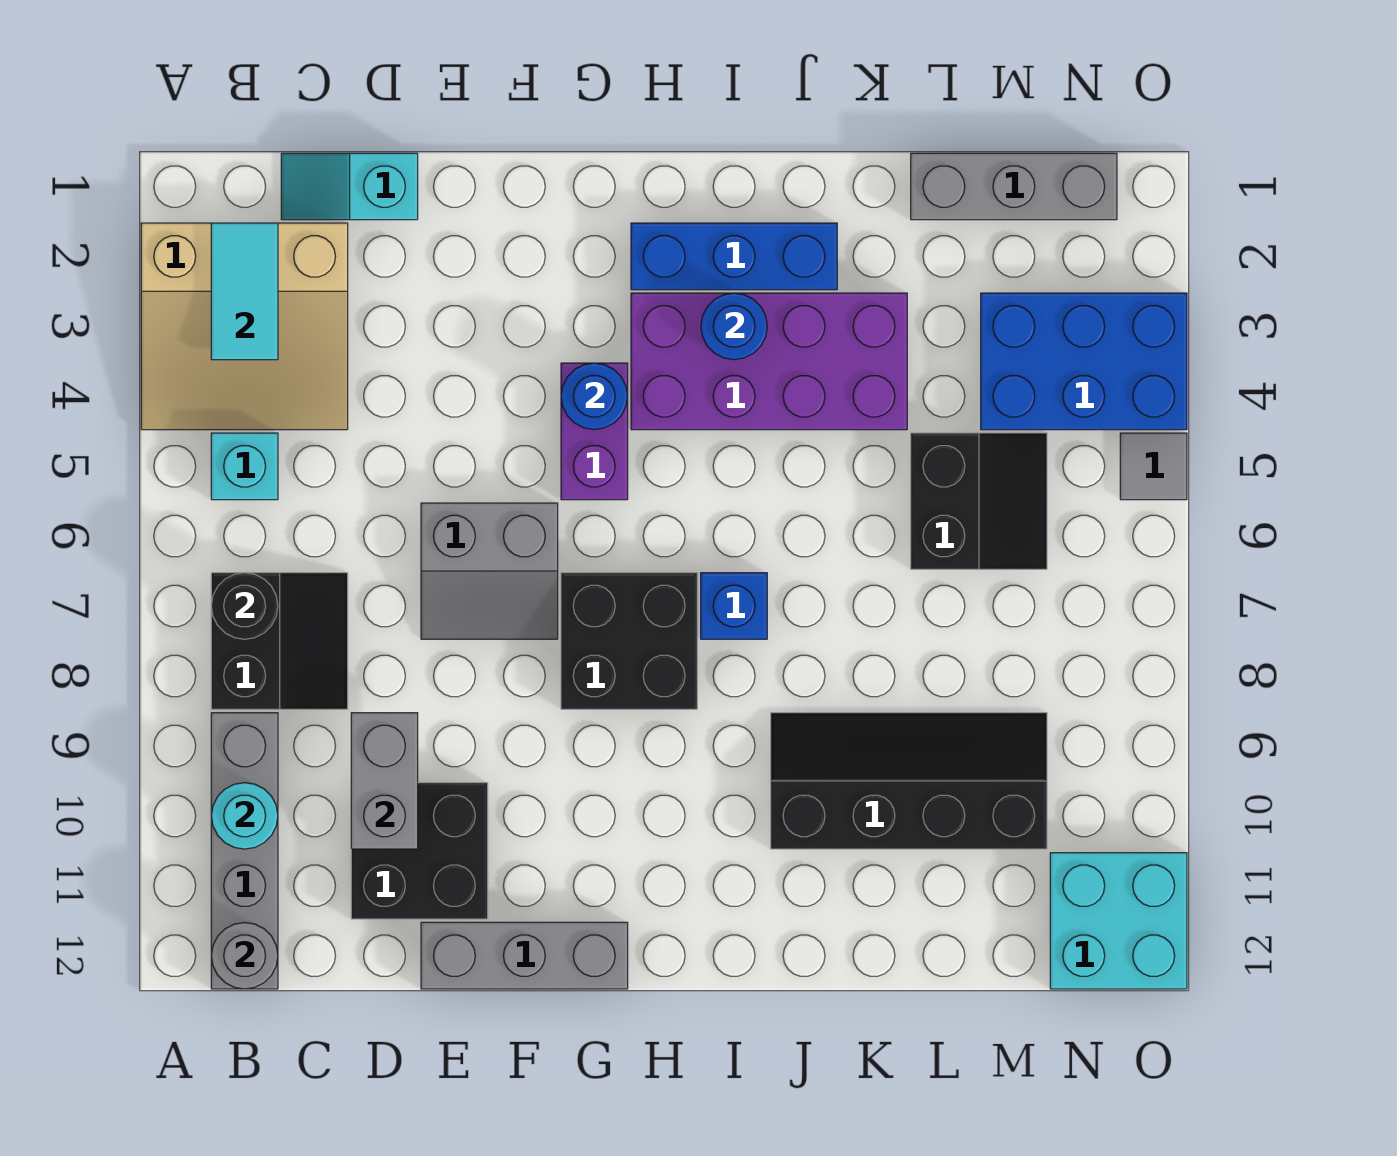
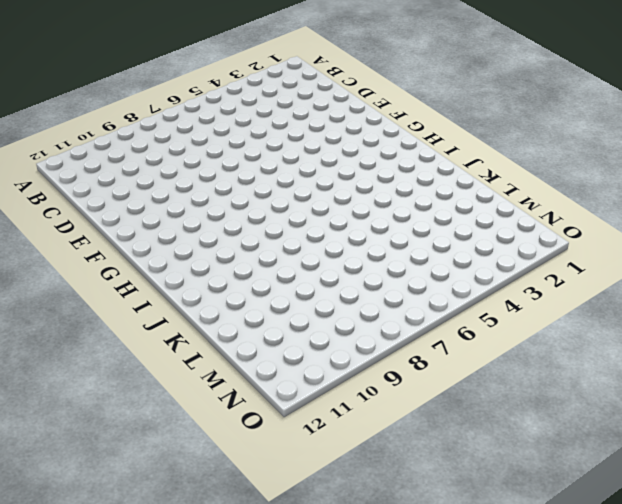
none -> tan 3x3 slope [141,223,348,430]
none -> cyan 1x1 brick [211,433,278,500]
none -> black 2x2 slope [211,573,348,709]

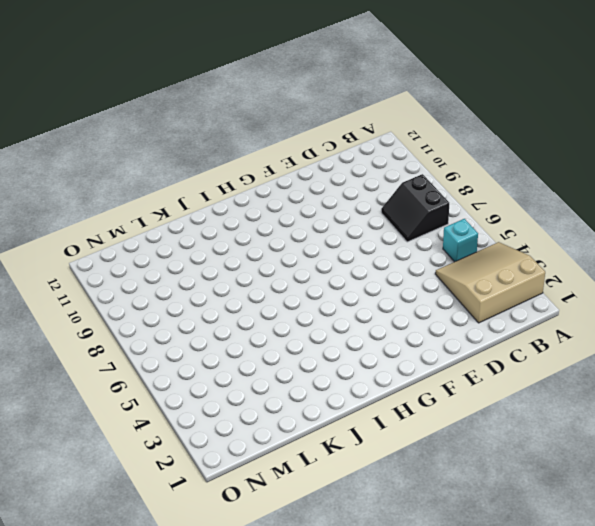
none -> grey 1x4 brick [211,713,278,989]
none -> cyan 1x2 slope [281,153,418,220]
none -> black 2x2 brick [351,783,488,919]

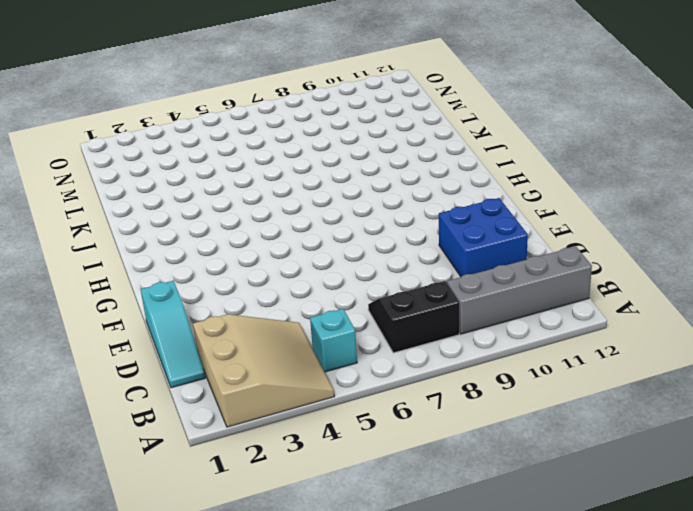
cyan 1x3 slope [140,281,205,388] -> cyan 1x2 slope [281,153,418,220]
blue 2x2 brick [439,198,528,277] -> black 2x2 brick [351,783,488,919]
none -> grey 2x2 slope [421,503,558,639]
none -> grey 1x3 brick [421,922,628,989]
none -> purple 1x2 brick [561,363,628,500]

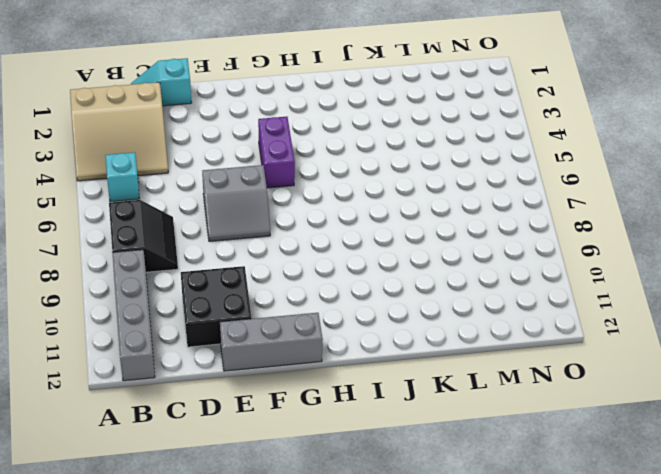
none -> black 2x2 brick [561,573,697,709]
none -> blue 1x3 brick [631,223,837,290]
none -> purple 2x4 brick [631,293,907,430]

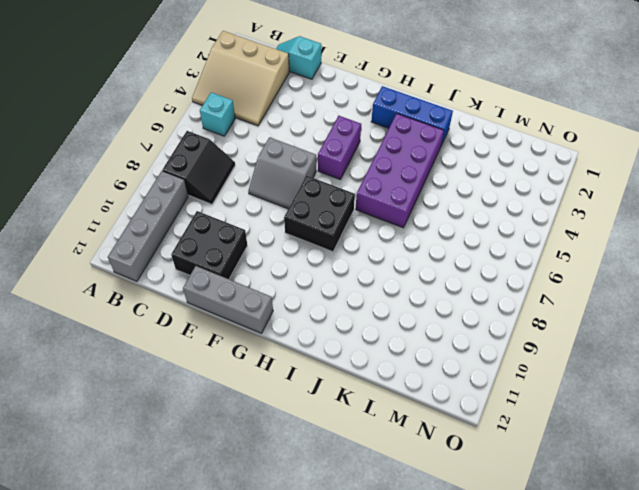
purple 2x4 brick [356,114,444,228] -> purple 2x4 brick turned to [631,293,907,430]
none -> blue 1x1 brick [701,573,767,639]
none -> black 2x4 slope [771,713,1047,849]
none -> grey 1x3 brick [911,153,1117,220]

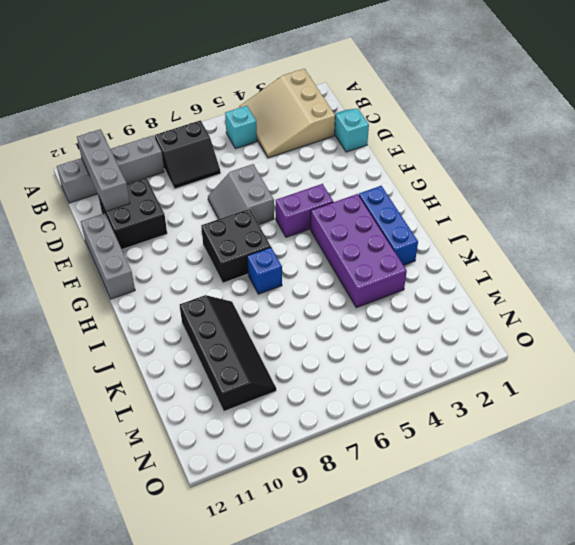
grey 1x3 brick [77,129,130,211] -> grey 1x3 brick moved to [911,153,1117,220]
none -> black 2x2 slope [911,433,1047,569]
none -> blue 2x3 brick [981,293,1187,430]
none -> cyan 2x2 brick [1050,853,1187,989]

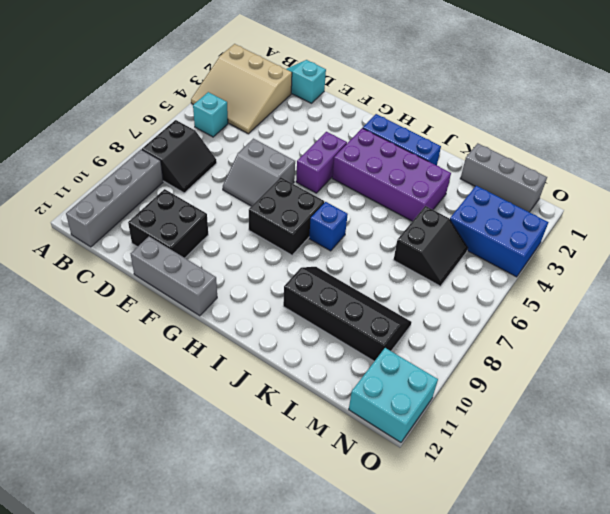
none -> grey 1x1 tile [1120,433,1187,500]
none -> cyan 1x2 tile [211,223,278,360]
none -> black 1x1 round brick [211,573,278,639]

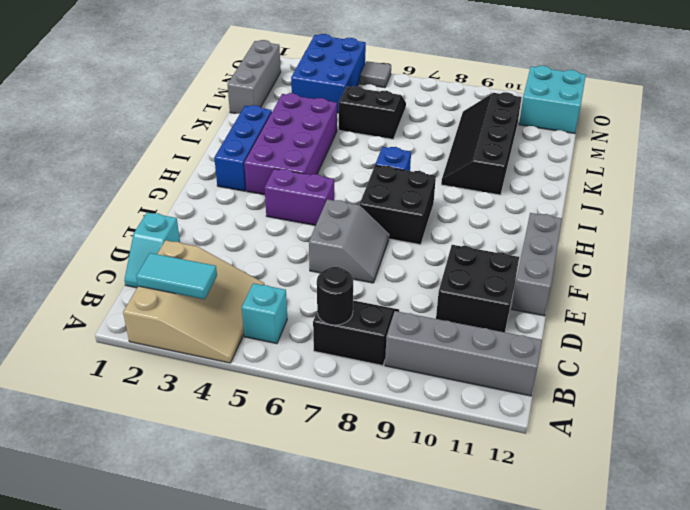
none -> cyan 1x1 round brick [211,783,278,849]
none -> grey 1x1 round brick [211,922,278,989]
none -> grey 1x2 brick [351,713,418,849]

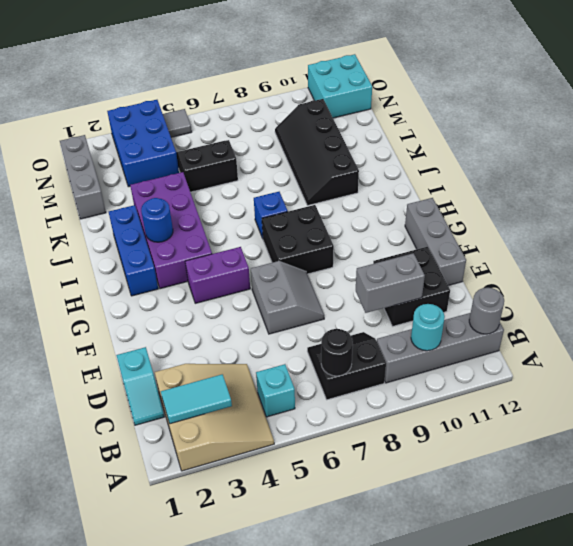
none -> blue 1x1 round brick [561,363,628,430]

